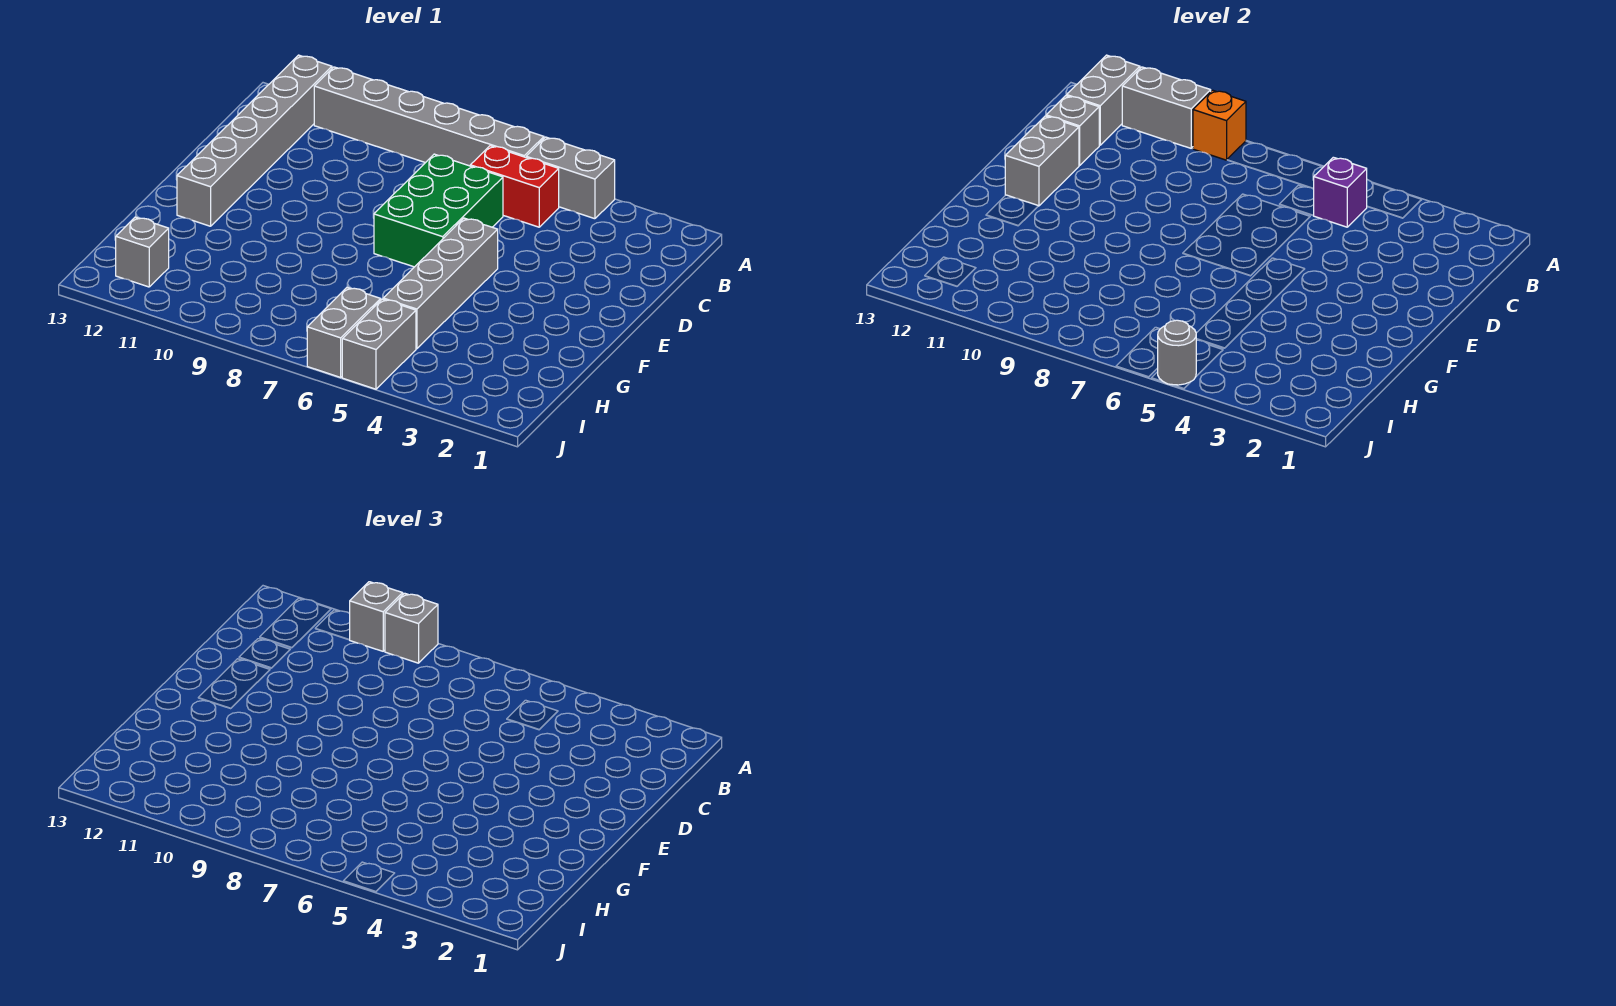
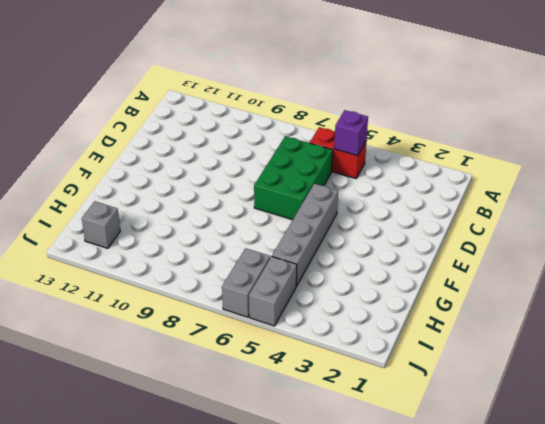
none -> grey 1x2 brick [526,137,615,219]
none -> grey 1x6 brick [314,67,544,166]
none -> grey 1x6 brick [177,55,332,226]

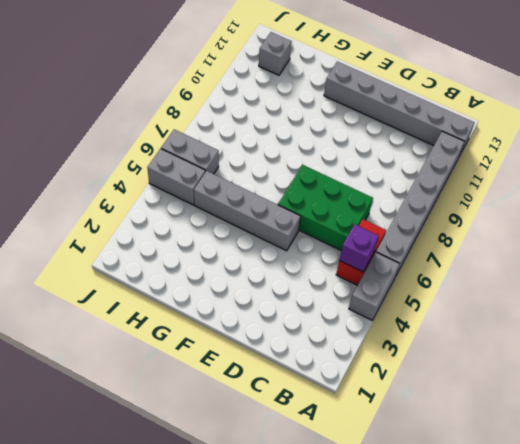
none -> orange 1x1 brick [1193,90,1246,160]
none -> grey 1x2 brick [1122,67,1211,148]
none -> grey 1x2 brick [1067,55,1140,145]

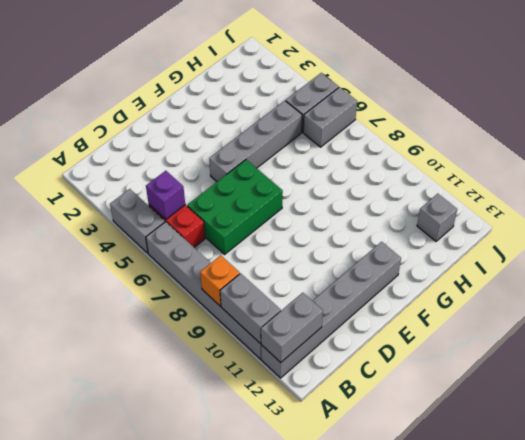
none -> grey 1x1 brick [1046,96,1099,165]
none -> grey 1x2 brick [1005,116,1079,206]
none -> grey 1x1 round brick [1158,320,1196,385]

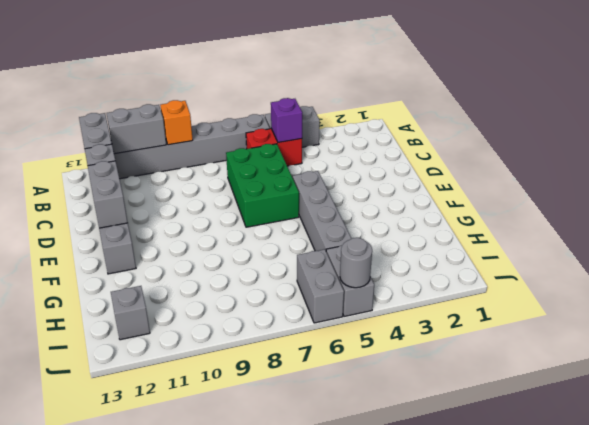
none -> grey 1x1 brick [385,593,438,663]
none -> grey 1x1 brick [350,582,403,651]

